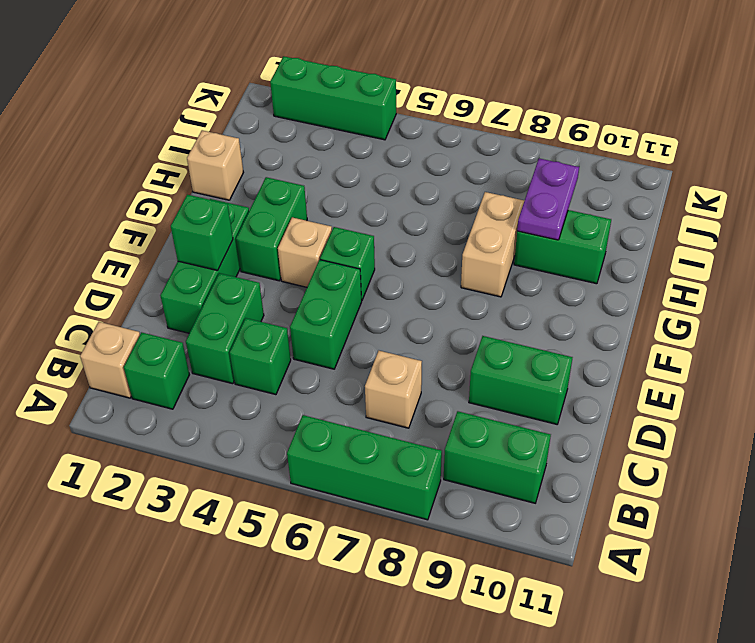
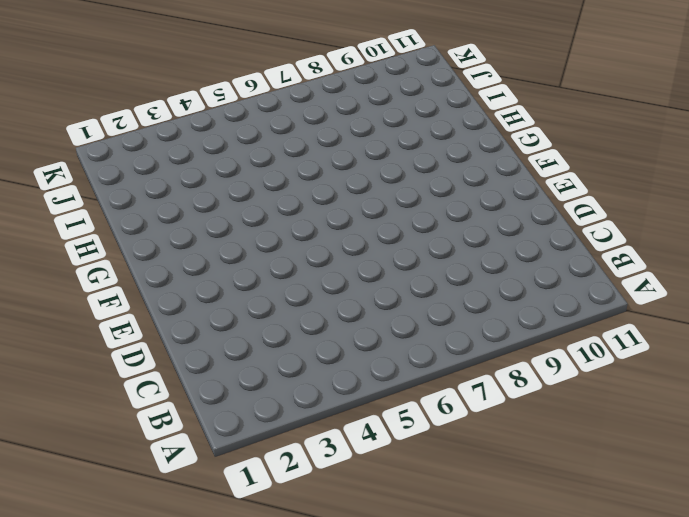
none -> green 1x3 brick [287,415,442,520]
none -> tan 1x1 brick [80,322,140,398]
none -> green 1x1 brick [124,332,190,409]

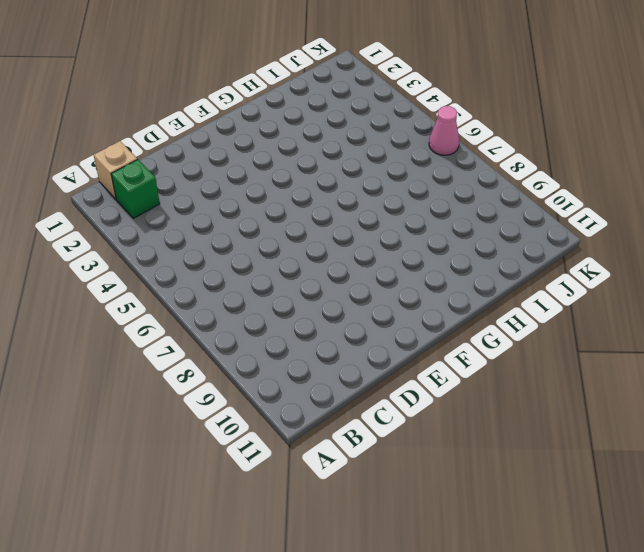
pink 1x1 cone [429,106,459,155] -> none
none -> green 1x3 brick [287,415,442,520]
none -> green 1x2 brick [444,411,551,503]
none -> green 1x2 brick [186,273,264,384]

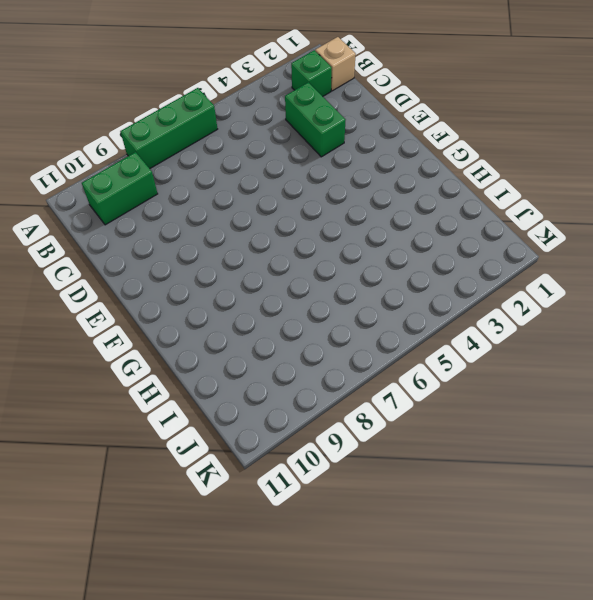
none -> green 1x1 brick [230,318,291,395]
none -> tan 1x1 brick [365,351,422,428]
none -> green 1x3 brick [160,199,249,333]

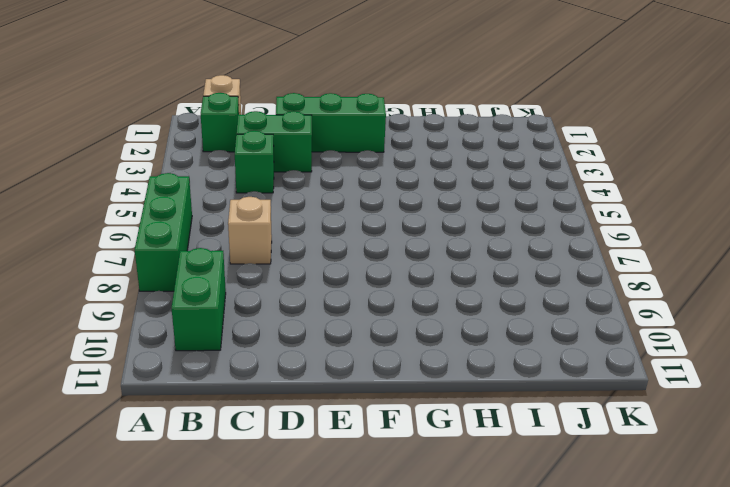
none -> green 1x2 brick [290,260,362,369]
none -> green 1x2 brick [469,336,573,424]
none -> green 1x2 brick [236,177,307,281]

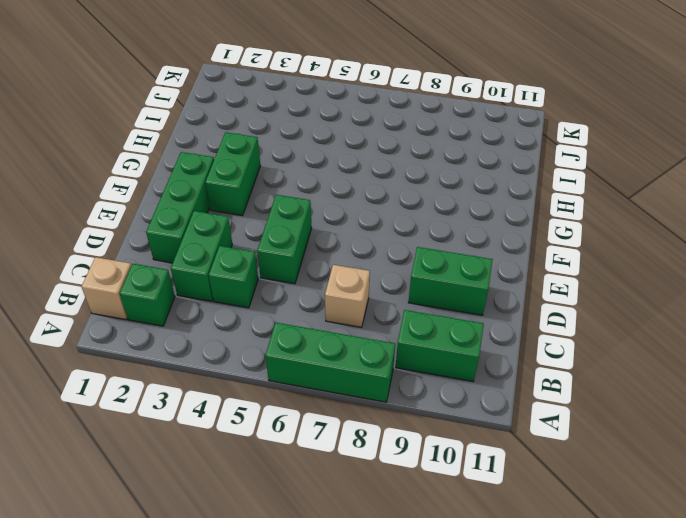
none -> tan 1x1 brick [278,217,332,287]
none -> green 1x1 brick [320,227,375,300]
none -> tan 1x2 brick [461,192,525,297]

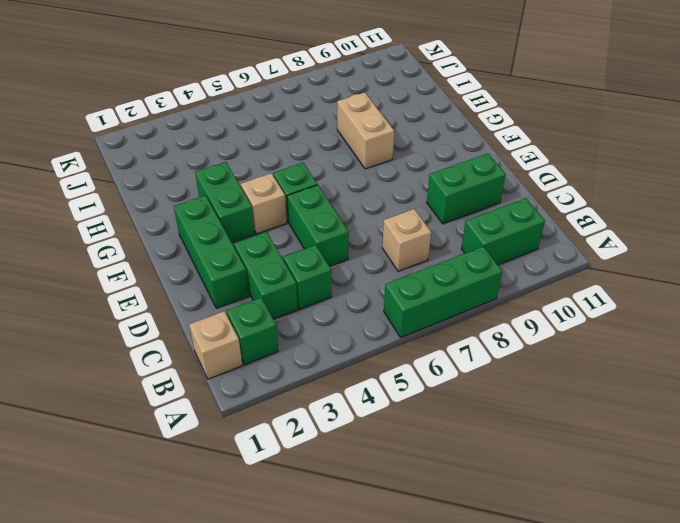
none -> tan 1x1 brick [187,130,243,200]
none -> green 1x2 brick [514,210,611,284]
none -> green 1x3 brick [270,56,396,140]

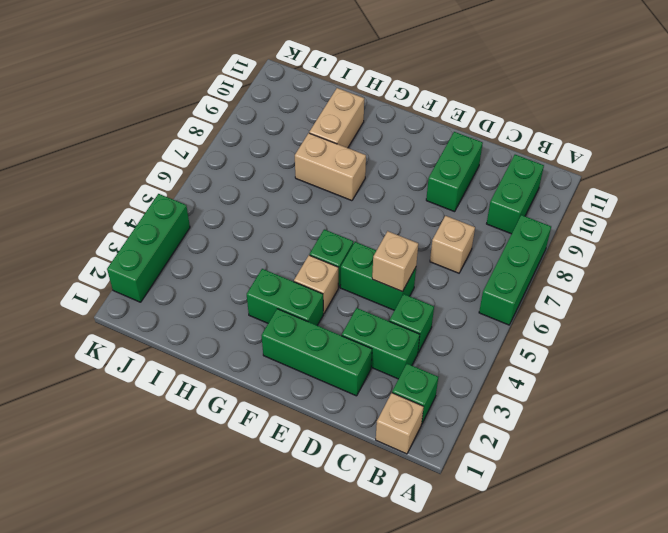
tan 1x1 brick [372,231,418,292] -> tan 1x1 brick moved to [187,130,243,200]
tan 1x2 brick [309,88,364,148] -> green 1x2 brick [514,210,611,284]
none -> green 1x1 brick [171,195,233,271]
none -> purple 1x2 plate [517,158,579,240]

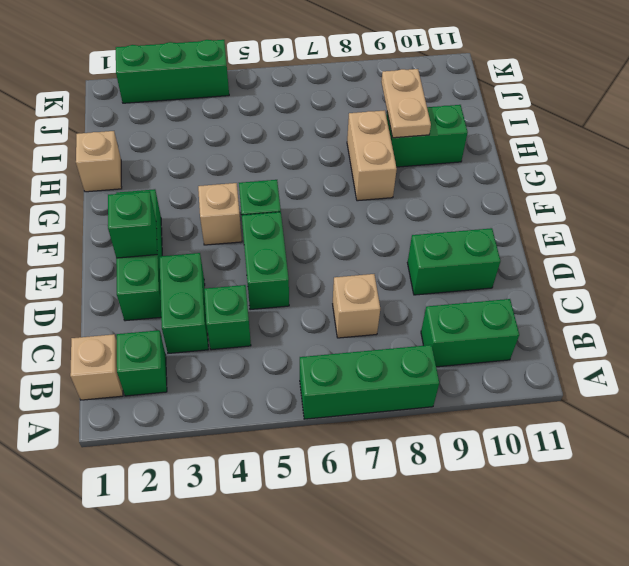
tan 1x2 plate [381,69,431,138] -> purple 1x2 plate [517,158,579,240]
none -> green 1x2 brick [236,177,307,281]

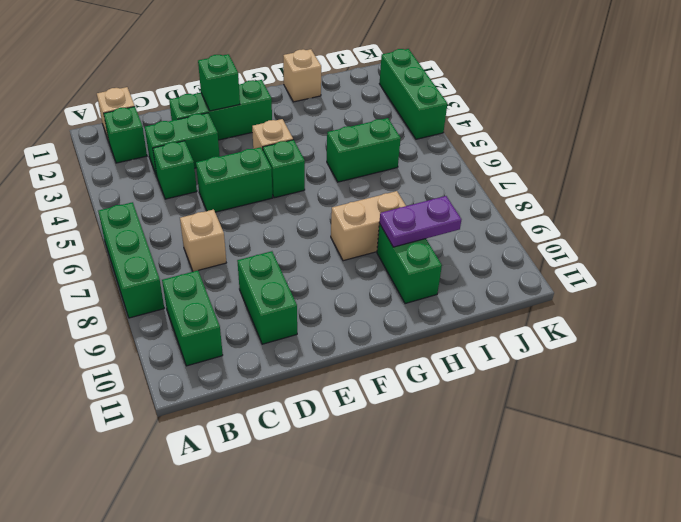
green 1x2 brick [327,118,401,182] -> green 1x2 brick moved to [236,177,307,281]

